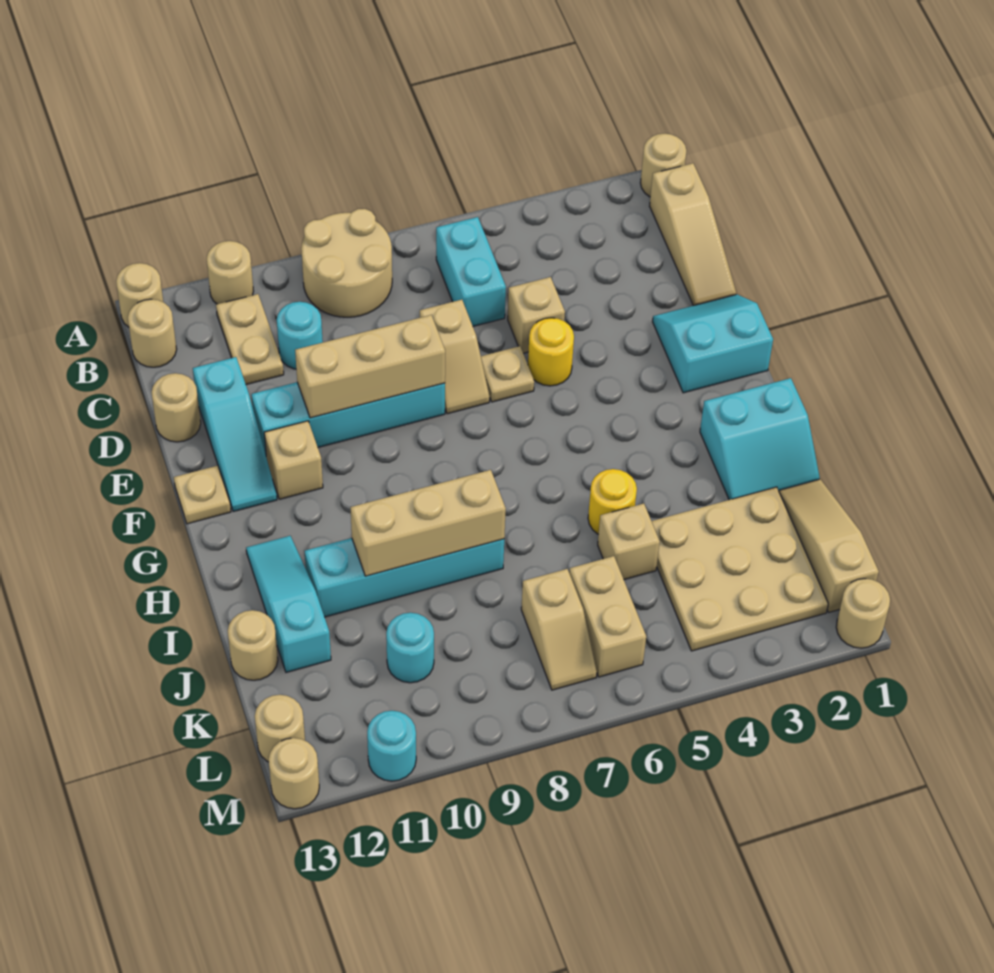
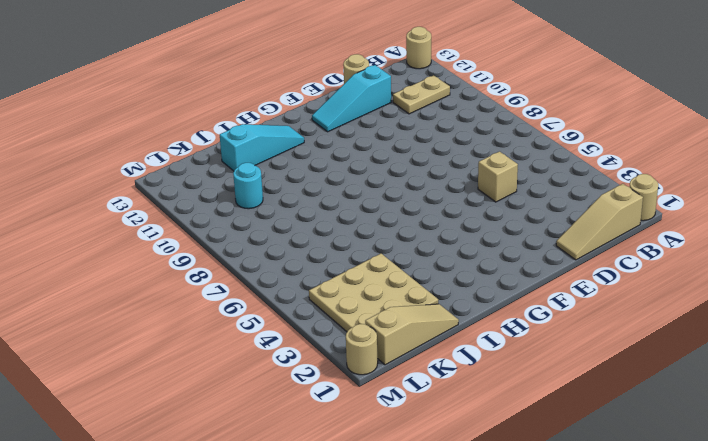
none -> tan 2x2 round brick [301,209,392,317]
none -> tan 1x1 round brick [207,241,253,304]
none -> cyan 1x2 brick [436,217,506,326]
none -> tan 1x1 round brick [128,299,177,367]

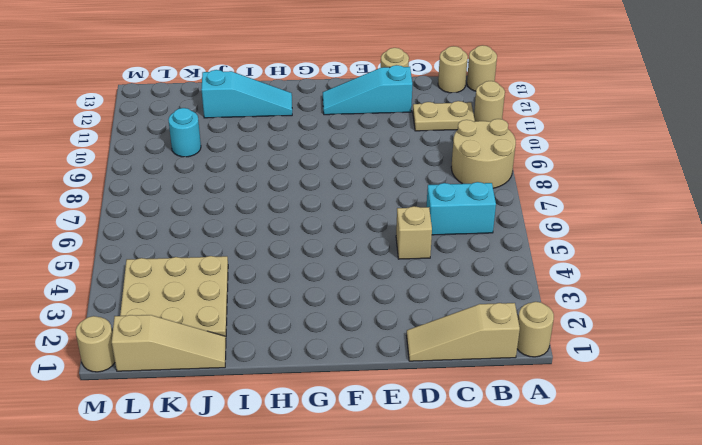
none -> cyan 1x1 round brick [277,302,323,369]
none -> tan 1x2 slope [420,300,490,414]
none -> cyan 2x2 slope [653,294,773,393]
none -> yellow 1x1 round brick [528,318,574,386]

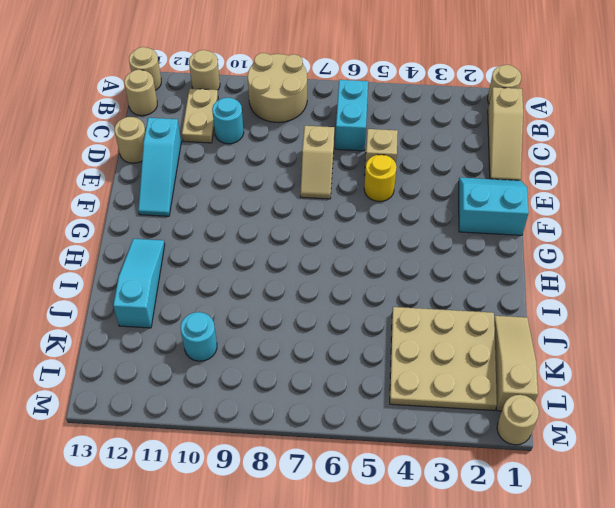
none -> tan 1x1 plate [481,346,534,402]
none -> cyan 1x4 brick [251,382,445,454]
none -> tan 1x1 brick [264,421,323,499]
none -> tan 1x1 plate [174,466,231,524]

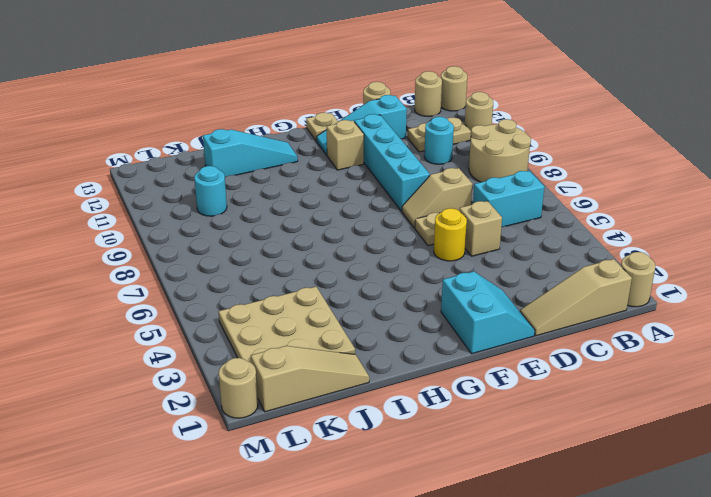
none -> cyan 2x2 slope [700,378,820,500]
none -> yellow 1x1 round brick [588,469,637,534]
none -> cyan 1x4 brick [305,538,504,617]
none -> tan 1x1 brick [598,504,660,580]

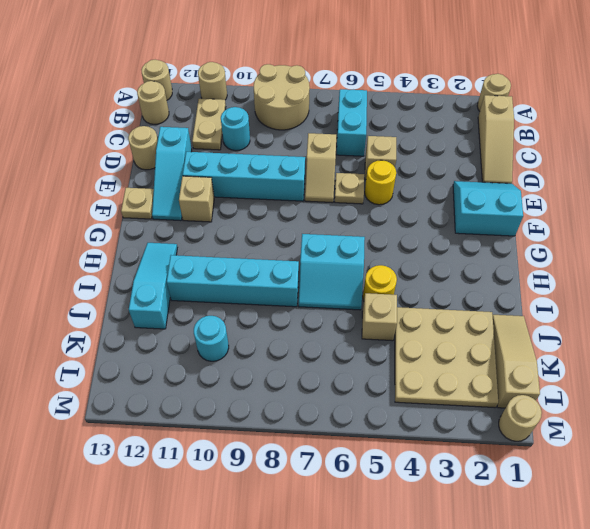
cyan 2x2 slope [299,234,365,310] -> cyan 2x2 slope moved to [700,378,820,500]
none -> tan 1x1 round brick [228,610,278,680]
none -> tan 1x2 brick [569,556,646,677]
none -> tan 1x2 slope [521,569,597,690]
none -> tan 1x1 round brick [255,695,305,762]

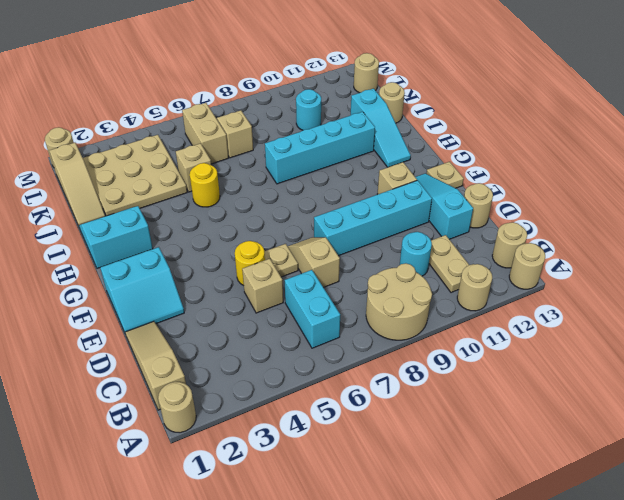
none -> cyan 1x1 round brick [367,711,416,781]
none -> tan 1x1 round brick [269,738,319,809]
none -> tan 1x3 brick [295,315,445,418]
none -> tan 1x3 brick [350,470,506,576]

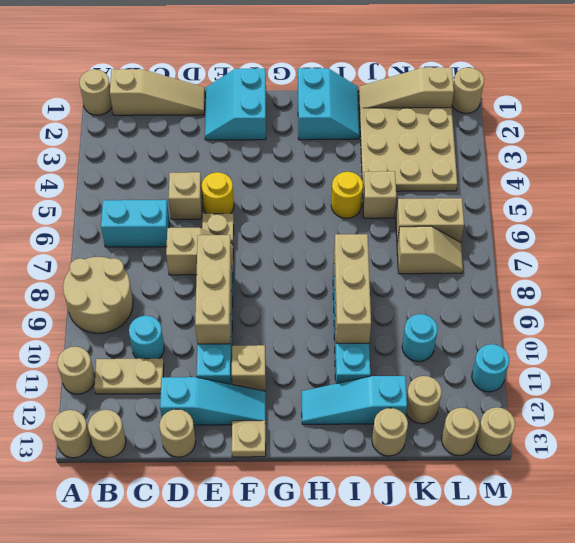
tan 1x1 round brick [406,376,442,424] -> none

